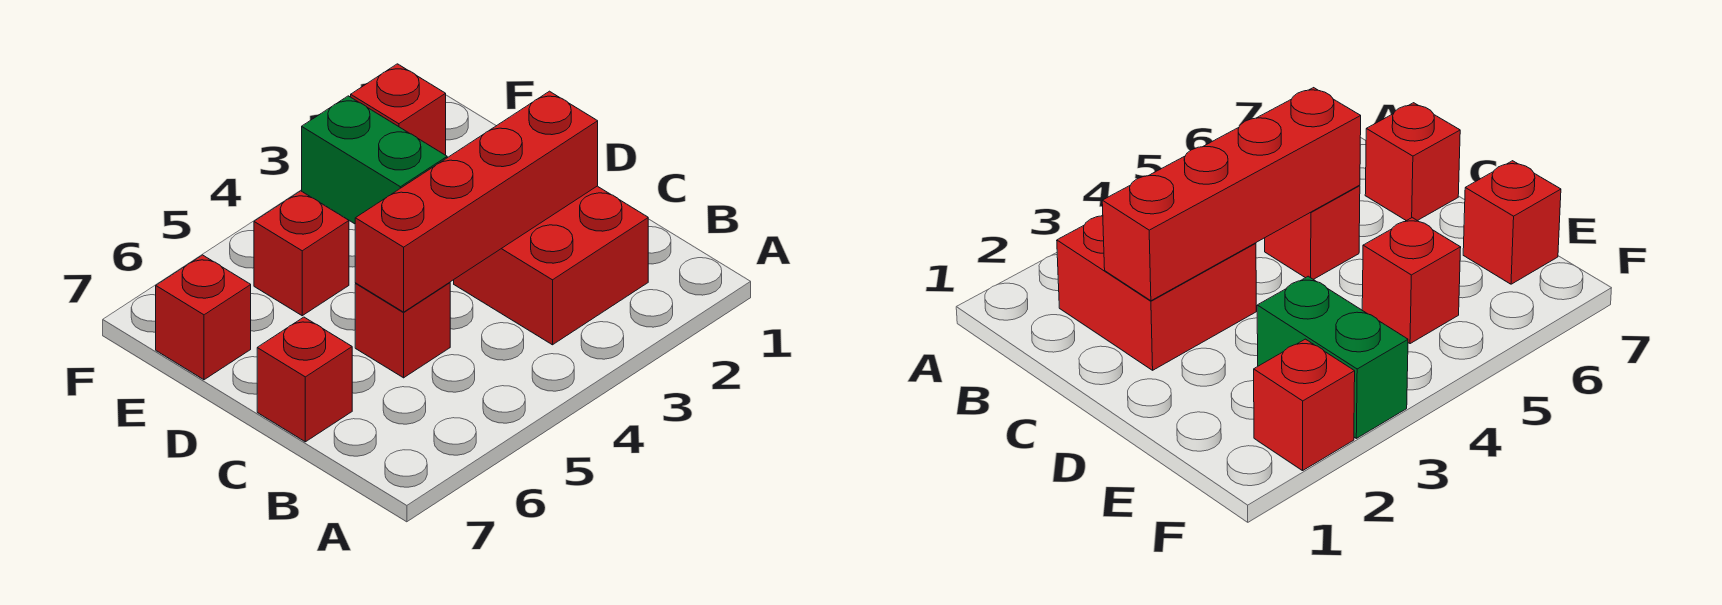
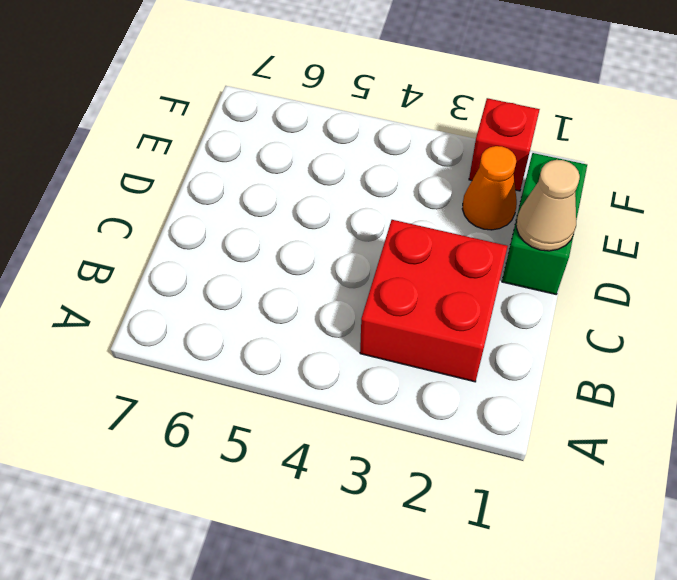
green 1x2 brick [502,153,587,294] -> green 1x2 brick moved to [302,96,447,224]
tan 1x1 cone [516,160,580,251] -> none
orange 1x1 cone [462,146,517,230] -> none
none -> red 1x1 brick [355,282,450,378]
none -> red 1x1 brick [257,317,352,442]

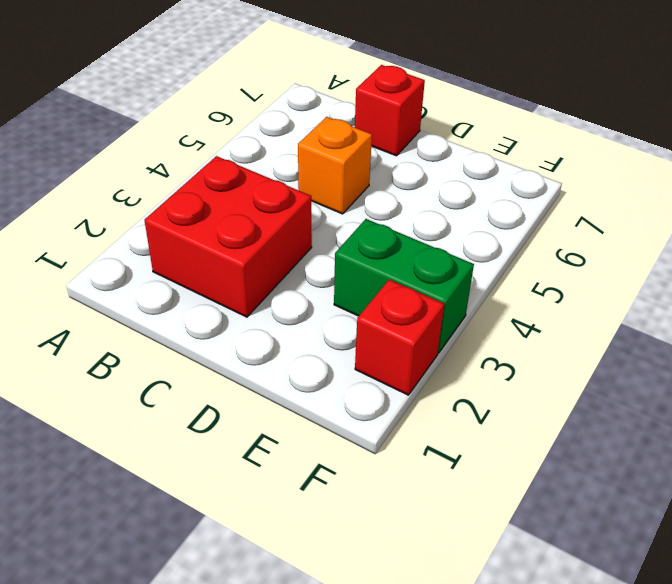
orange 1x1 brick [298,117,372,214] -> red 1x1 brick [355,282,450,378]
none -> red 1x1 brick [254,191,349,316]
none -> red 1x1 brick [156,255,251,380]

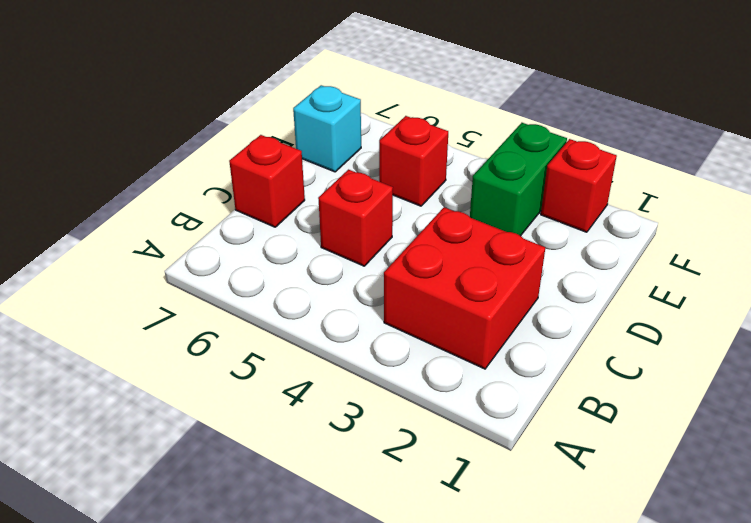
cyan 1x1 brick [293,85,361,172] -> red 1x1 brick [156,255,251,380]
none -> red 1x4 brick [355,91,598,312]

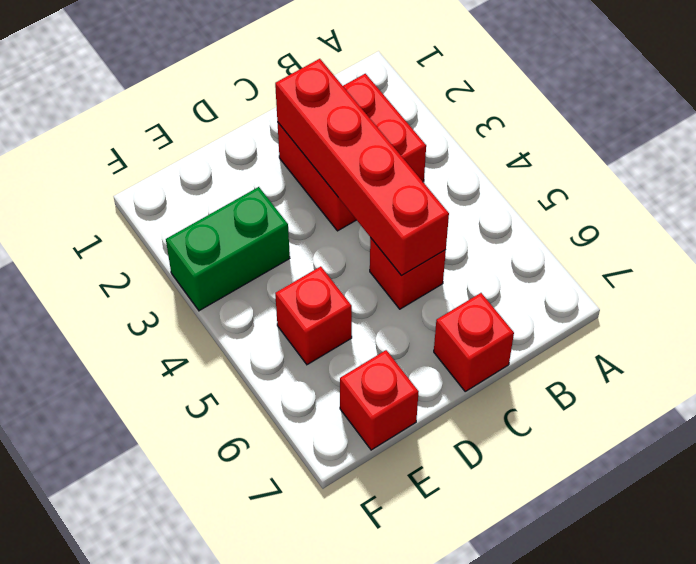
none -> red 1x1 brick [351,64,446,155]

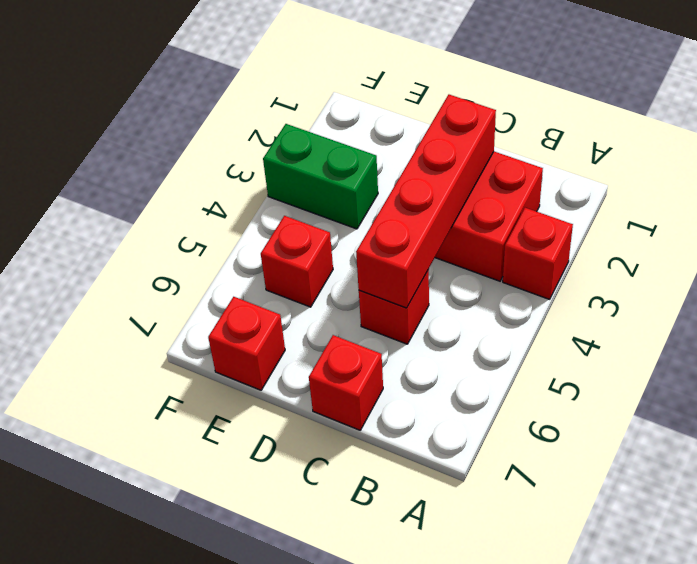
red 1x1 brick [503,208,573,299] -> red 1x1 brick moved to [351,64,446,155]

